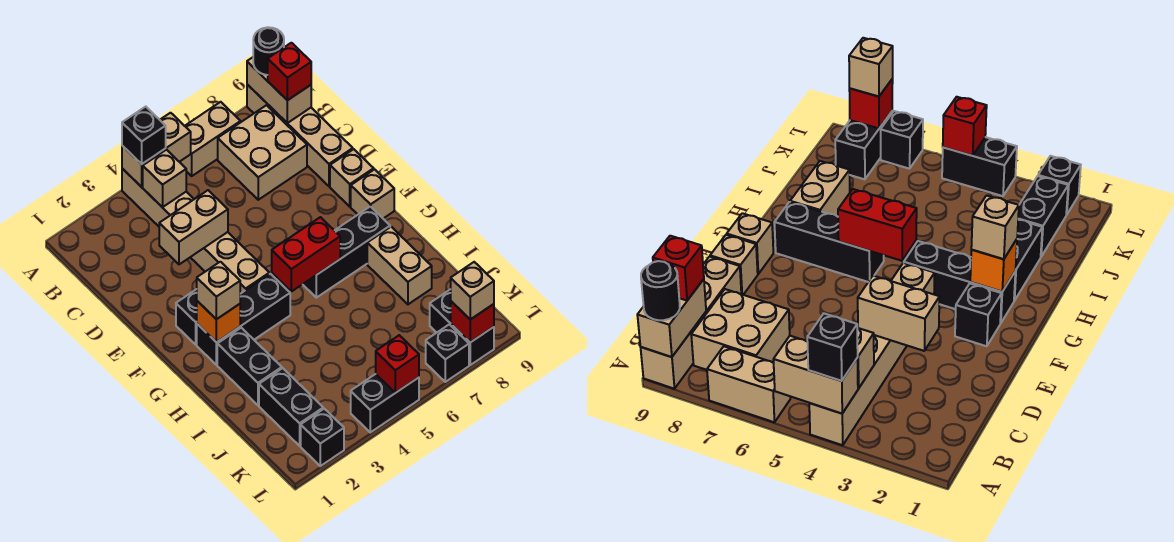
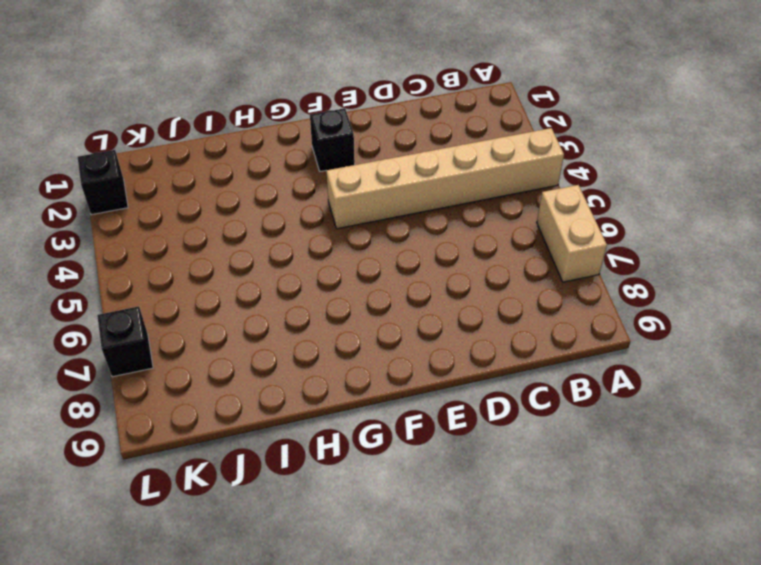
none -> tan 1x4 brick [247,84,353,186]
none -> tan 2x2 brick [218,105,307,200]
none -> tan 1x1 brick [330,149,374,207]

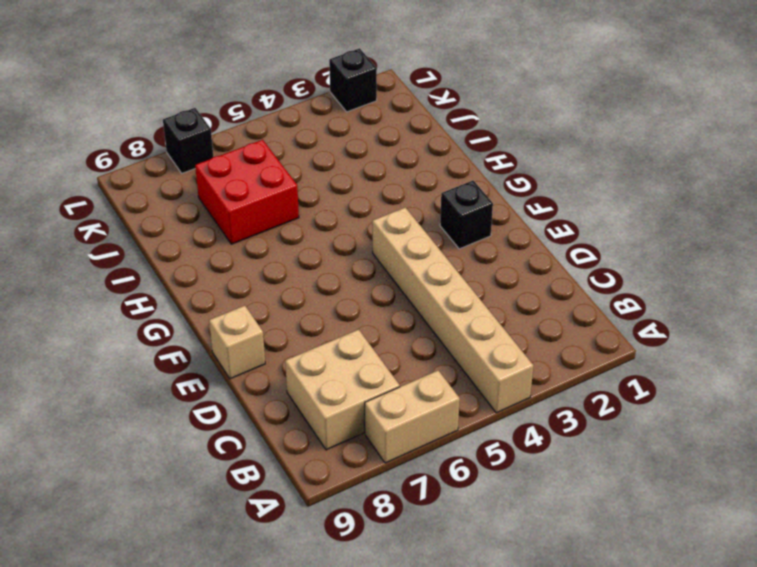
red 2x2 brick [195,140,299,244] -> none
none -> tan 1x4 brick [247,84,353,186]
none -> tan 1x1 brick [351,169,394,218]
none -> black 1x3 brick [197,274,290,365]

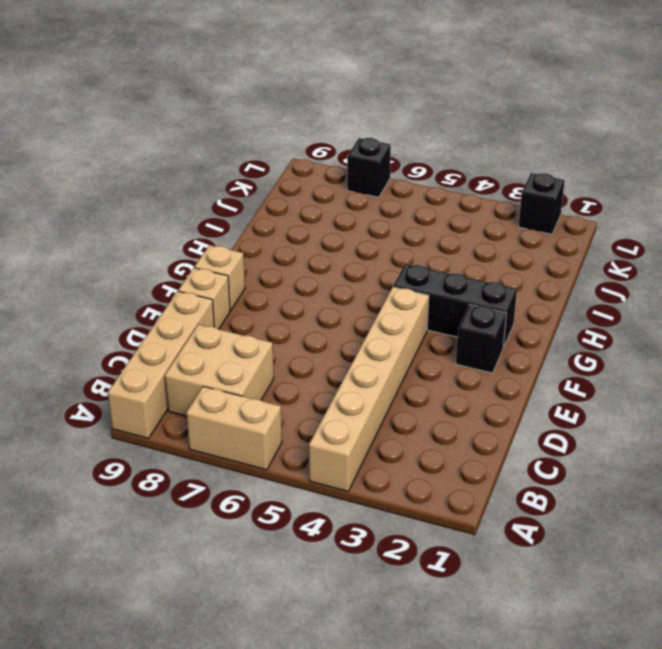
none -> black 1x3 brick [303,206,390,298]
none -> black 1x2 brick [217,328,282,405]
none -> tan 1x2 brick [367,227,432,304]

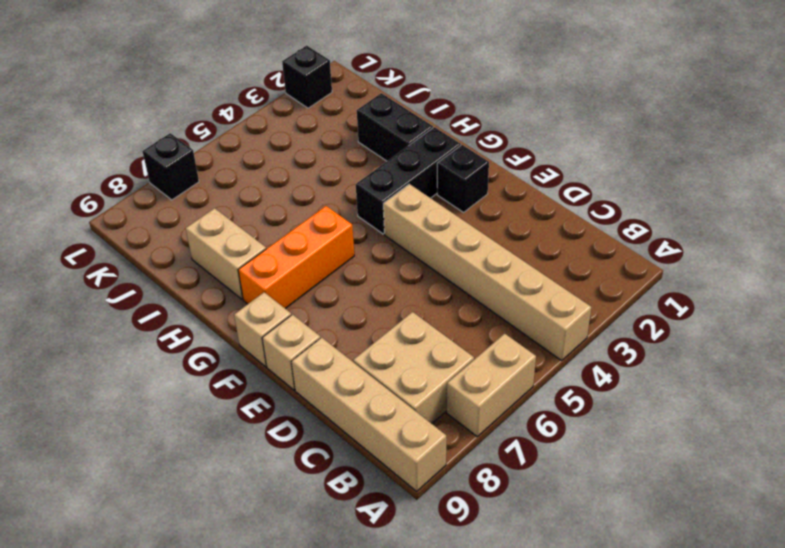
orange 1x3 brick [238,206,354,309] -> black 1x3 brick [303,206,390,298]
none -> black 1x2 brick [259,368,323,446]
none -> black 1x2 brick [430,289,494,365]
none -> black 1x2 brick [351,374,419,432]

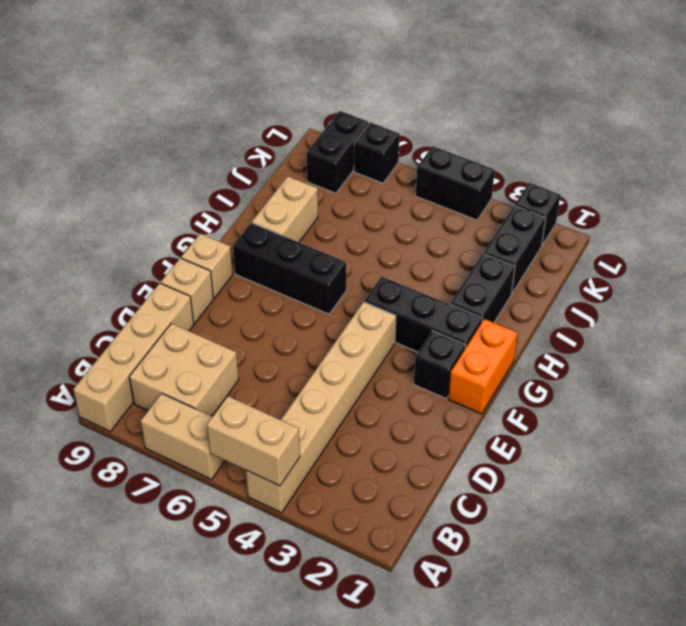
orange 1x2 brick [448,319,518,414] -> none
none -> tan 1x2 brick [247,57,311,123]
none -> tan 1x1 brick [143,150,186,207]
none -> tan 1x2 brick [159,190,228,264]

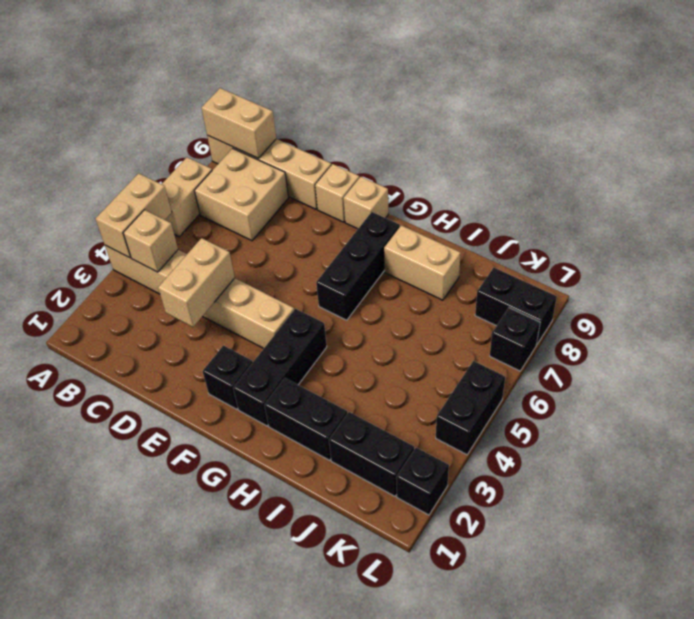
none -> orange 1x1 brick [197,301,240,342]
none -> red 1x2 brick [272,217,340,292]
none -> red 1x1 brick [376,335,419,393]

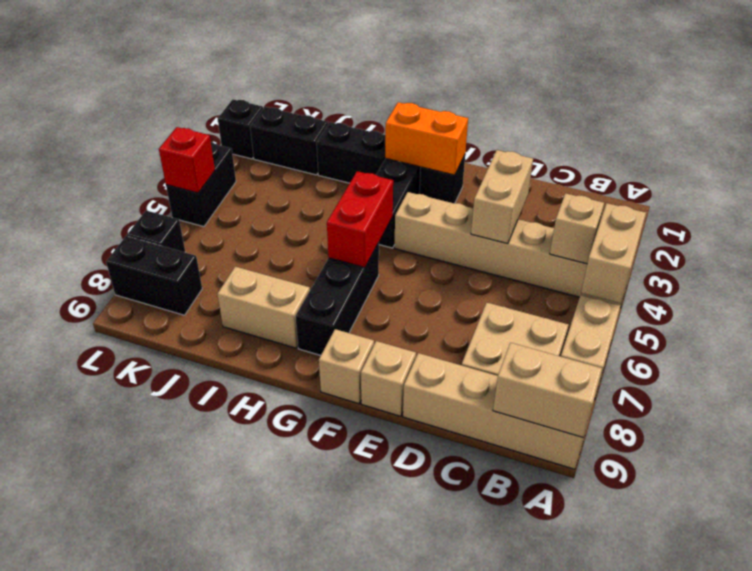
orange 1x2 brick [385,102,468,175] -> orange 1x1 brick [197,301,240,342]
none -> red 1x1 brick [451,301,494,342]
none -> black 1x1 brick [122,107,166,164]
none -> black 1x1 round brick [253,27,284,75]

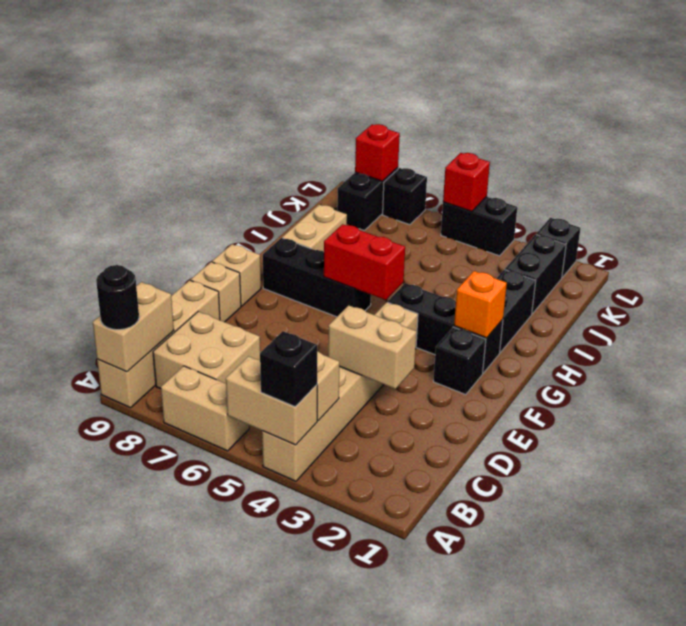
none -> red 1x1 brick [268,43,311,100]
none -> tan 1x1 brick [197,262,240,319]
none -> tan 1x1 brick [451,262,494,319]

